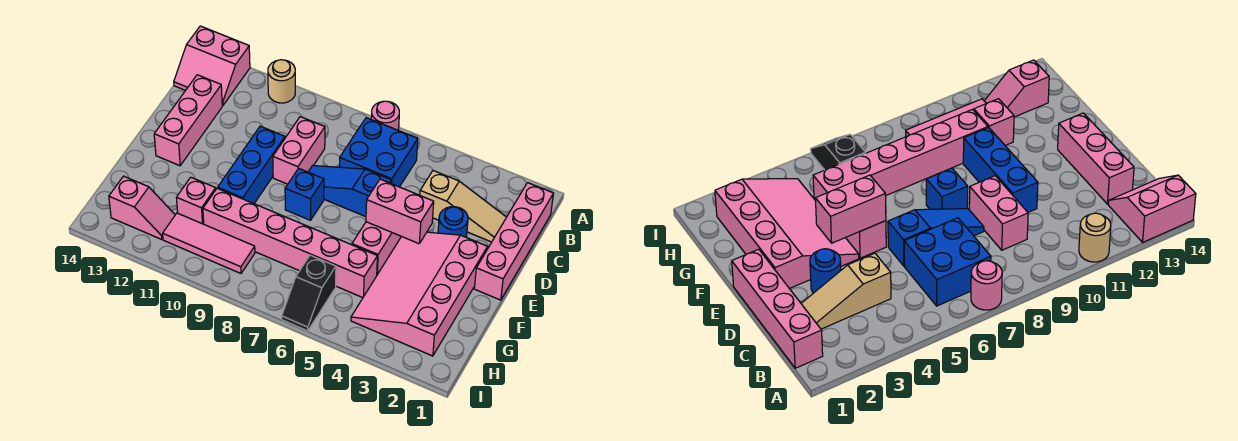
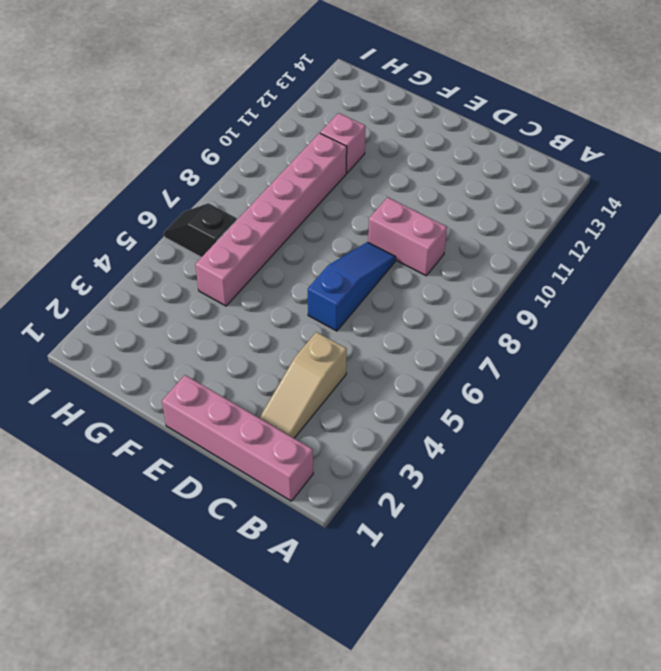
none -> pink 1x1 round brick [371,101,399,130]
none -> tan 1x1 round brick [268,60,295,103]
none -> pink 2x2 slope [174,26,250,106]

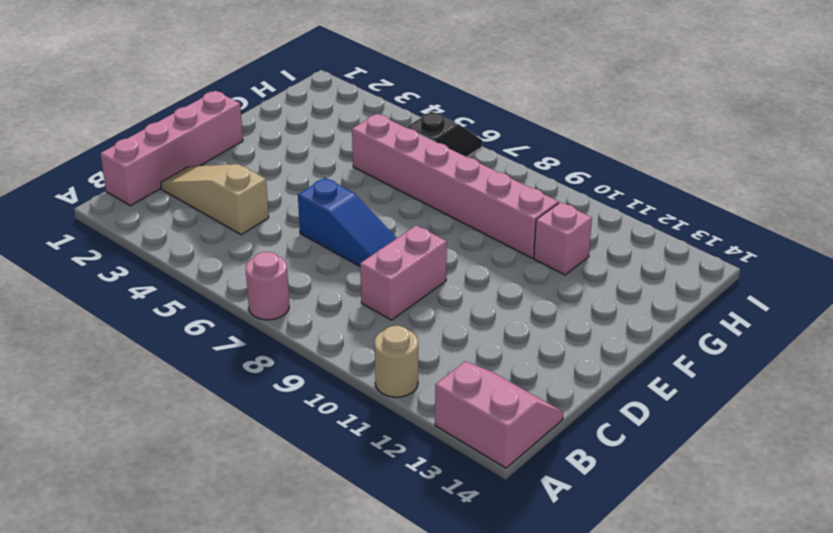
none -> blue 2x2 brick [339,118,418,187]
none -> pink 1x3 brick [154,75,222,166]
none -> blue 1x1 round brick [438,207,468,237]

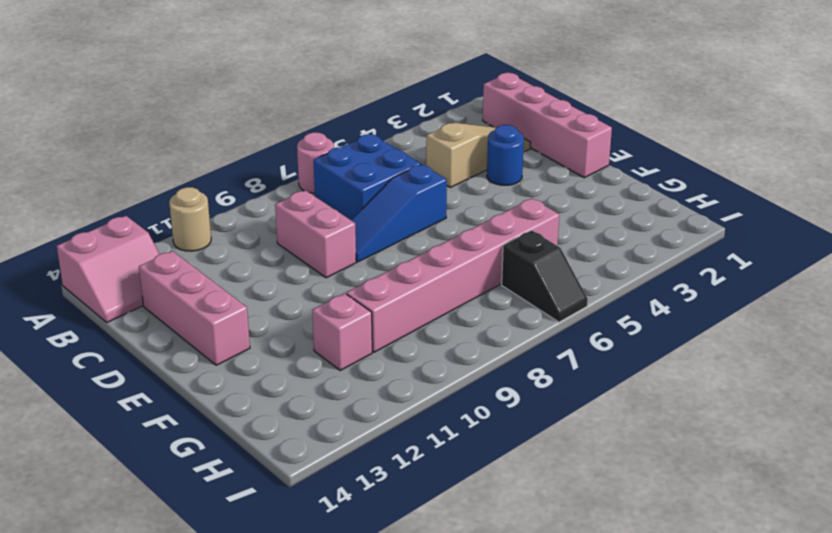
none -> blue 1x3 brick [218,126,285,204]
none -> pink 3x4 slope [351,232,487,356]
none -> pink 1x2 brick [352,222,401,274]

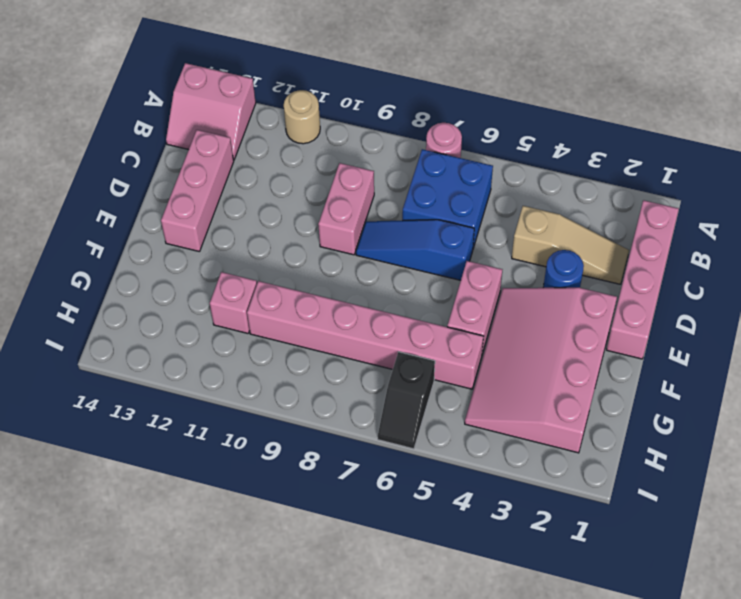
none -> blue 1x3 brick [218,126,285,204]
none -> blue 1x1 brick [285,169,324,220]
none -> pink 1x3 tile [163,213,255,273]

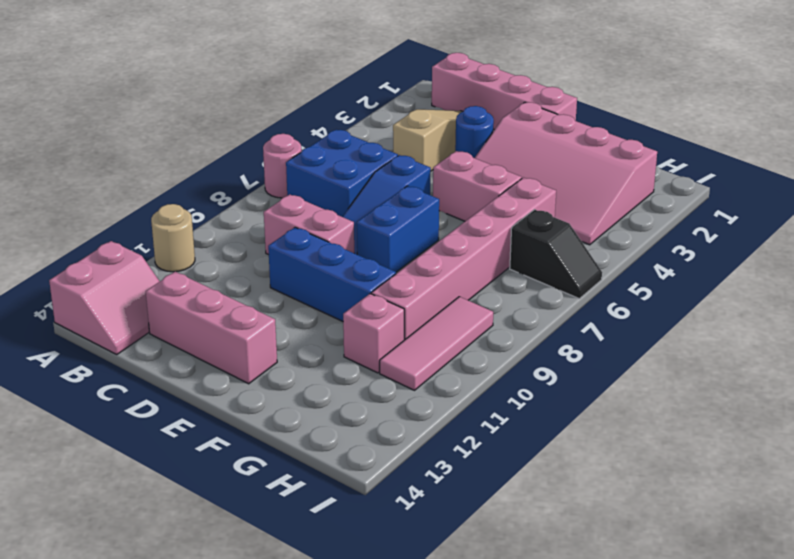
blue 1x2 brick [357,186,439,272] -> blue 1x1 brick [285,169,324,220]
none -> pink 1x2 slope [109,176,175,240]
none -> pink 1x2 brick [366,179,434,244]

